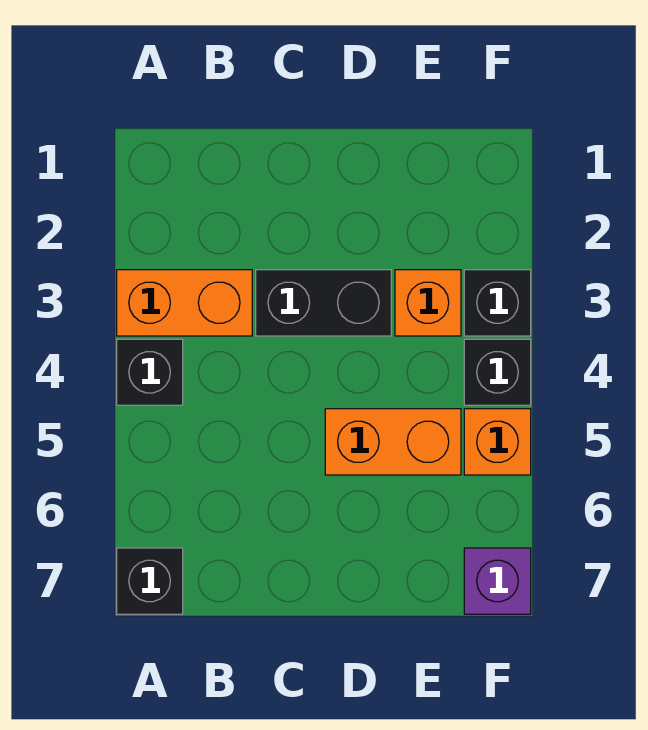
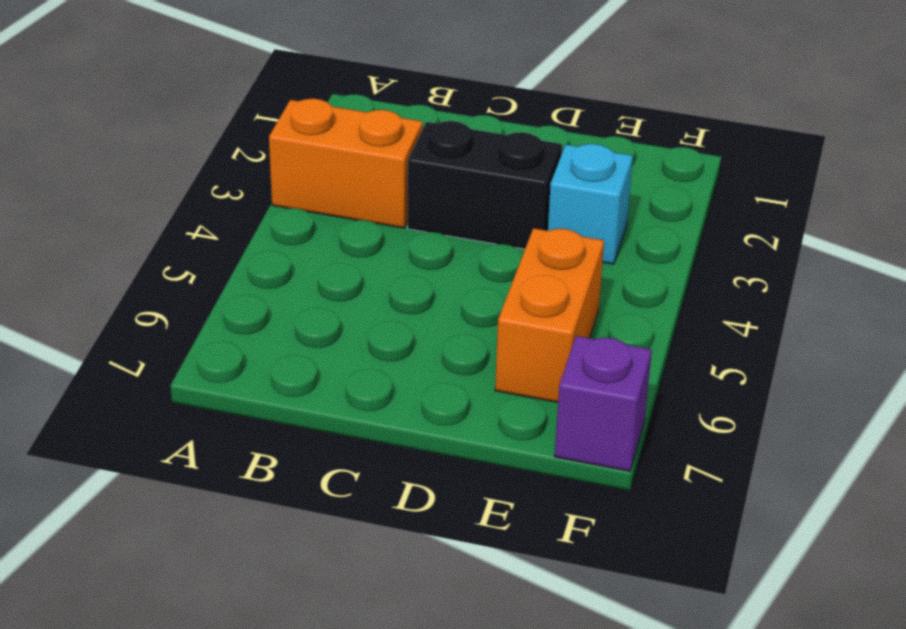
cyan 1x1 brick [548,144,633,264] -> orange 1x1 brick [395,270,461,336]
orange 1x2 brick [495,228,604,402] -> orange 1x2 brick turned to [325,409,461,475]
none -> black 1x1 brick [117,339,183,405]
none -> black 1x1 brick [117,548,183,614]

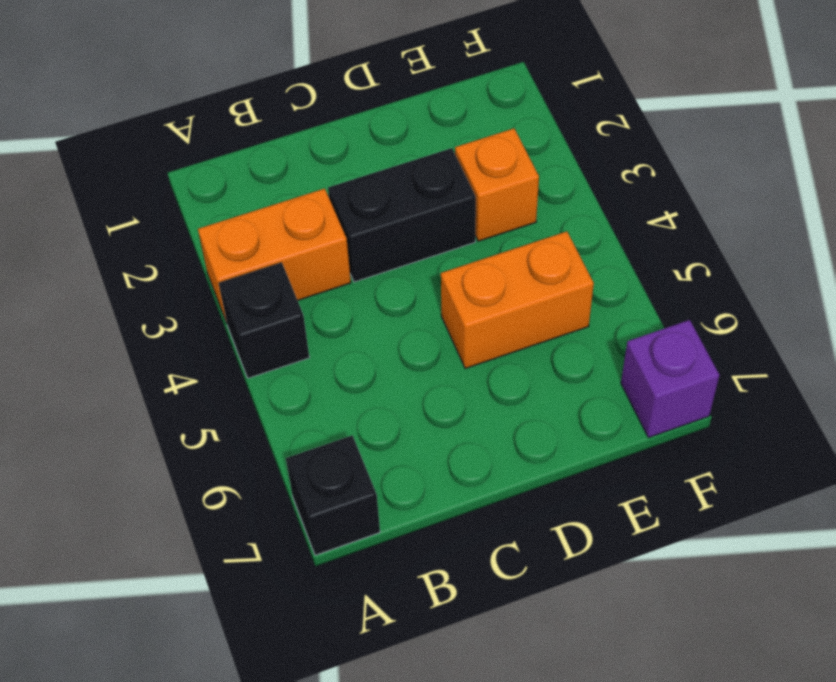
none -> black 1x1 brick [464,270,531,336]
none -> black 1x1 brick [464,339,531,405]

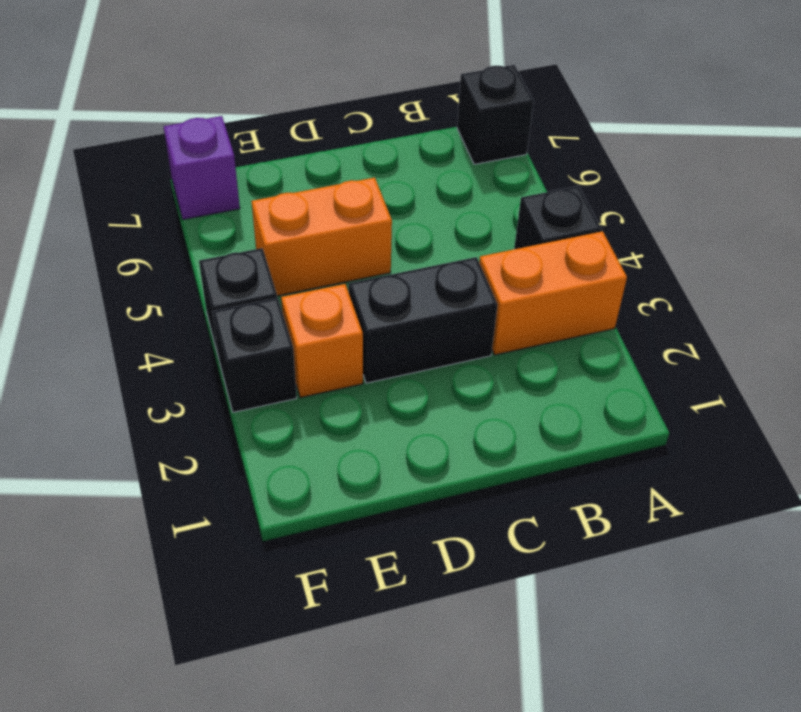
none -> orange 1x1 brick [464,409,531,475]

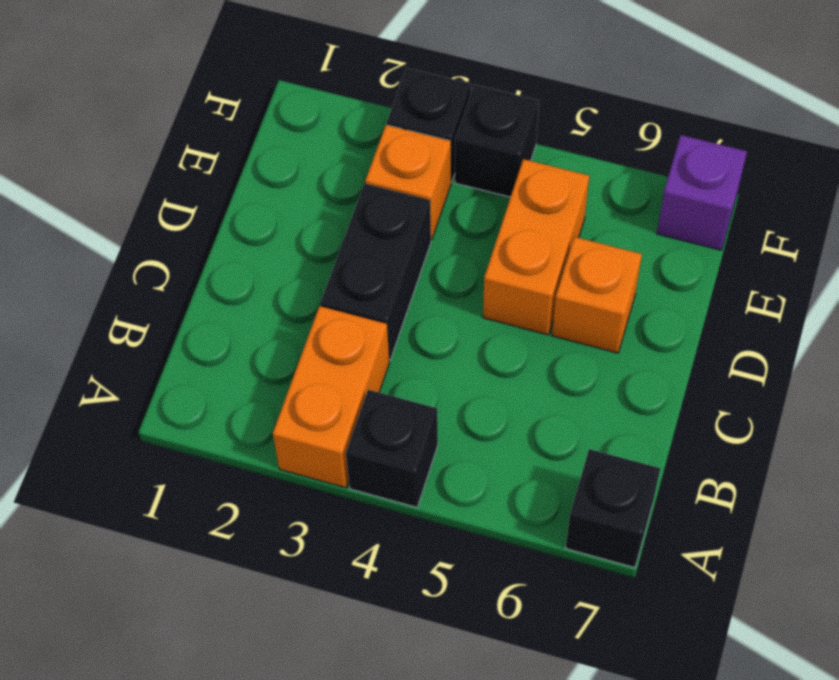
orange 1x1 brick [552,237,642,353] -> orange 1x1 brick moved to [464,409,531,475]

